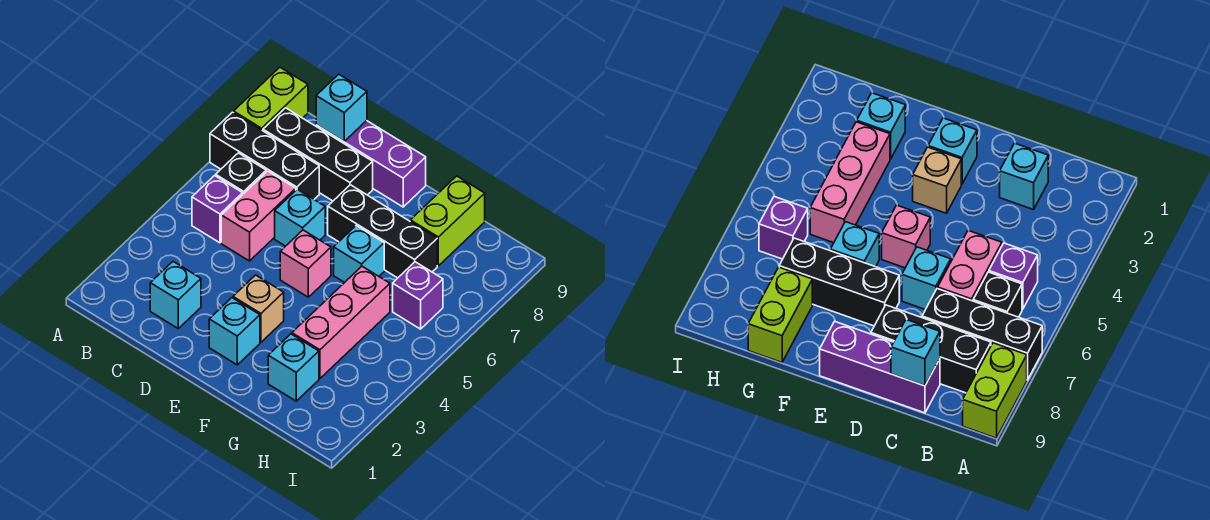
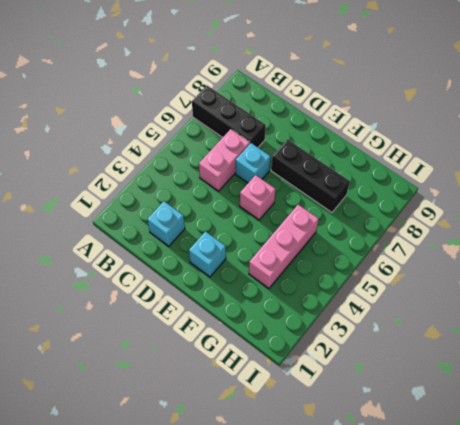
none -> lime 1x2 brick [234,67,308,131]
none -> purple 1x1 brick [192,176,243,243]
none -> black 1x1 brick [216,153,266,194]

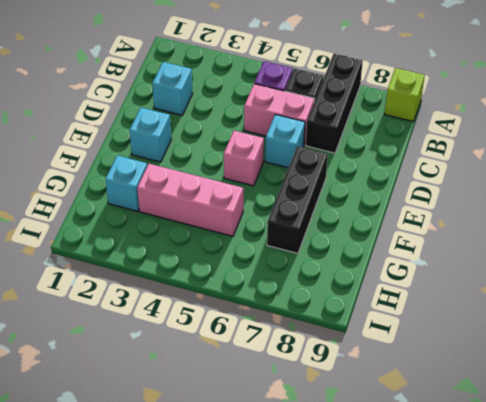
lime 1x1 brick [385,68,425,122] -> lime 1x2 brick [234,67,308,131]
none -> black 1x3 brick [263,108,373,201]
none -> purple 1x3 brick [316,121,426,207]
none -> tan 1x1 brick [233,275,284,342]

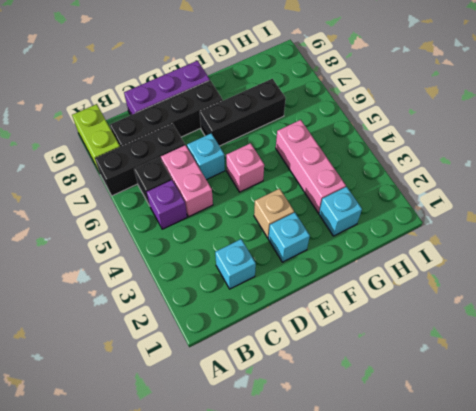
black 1x4 brick [110,81,223,147] -> black 1x3 brick [263,108,373,201]
none -> cyan 1x1 brick [334,226,384,283]
none -> lime 1x2 brick [410,176,485,266]
none -> purple 1x1 brick [393,262,443,329]

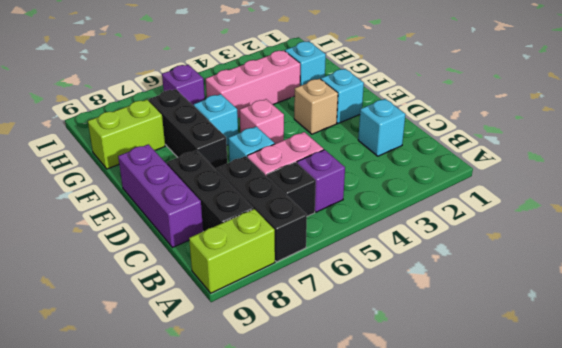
none -> cyan 1x1 brick [316,74,367,141]

